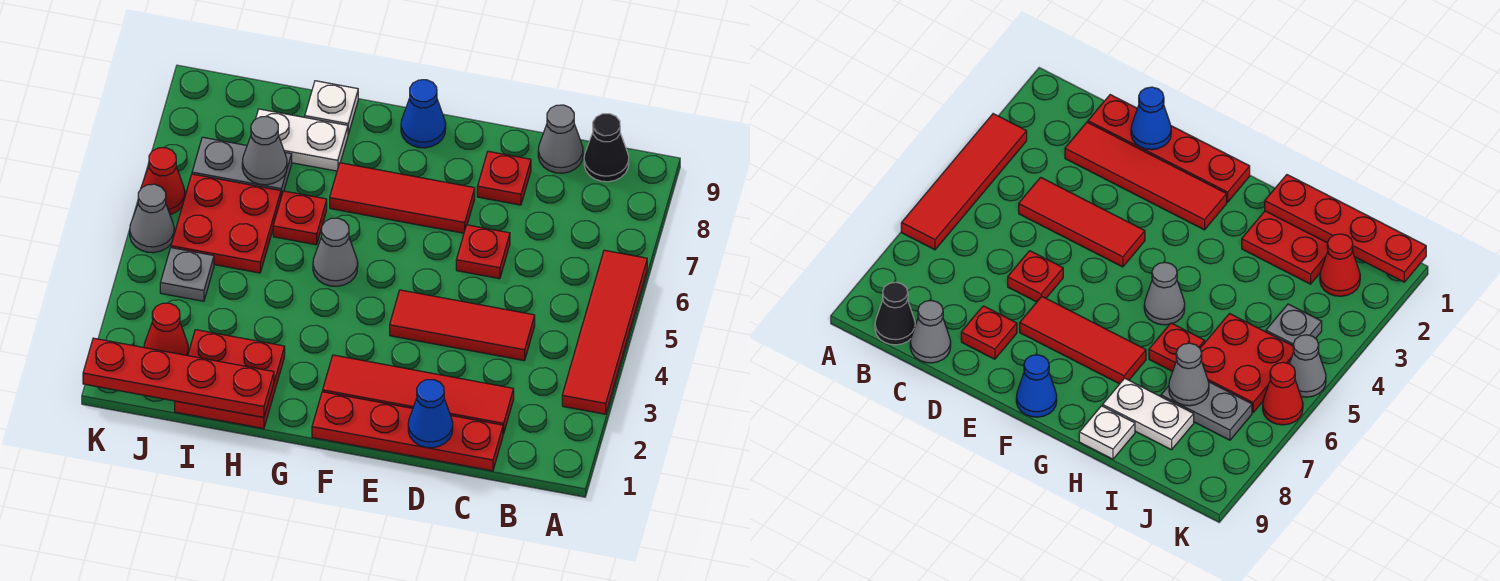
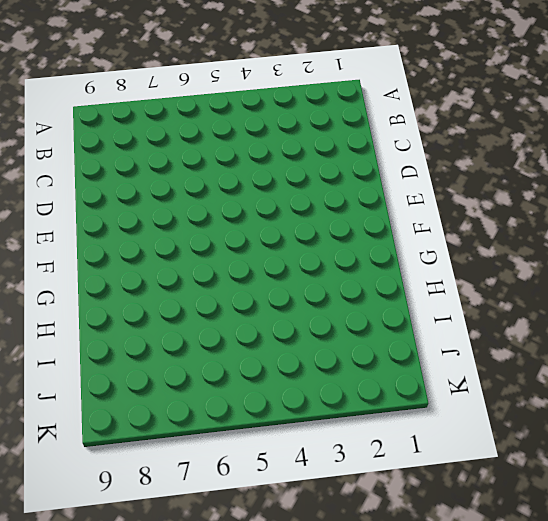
none -> red 1x4 tile [562,250,647,414]
none -> black 1x1 cone [584,114,629,182]
none -> red 1x4 plate [312,392,503,471]

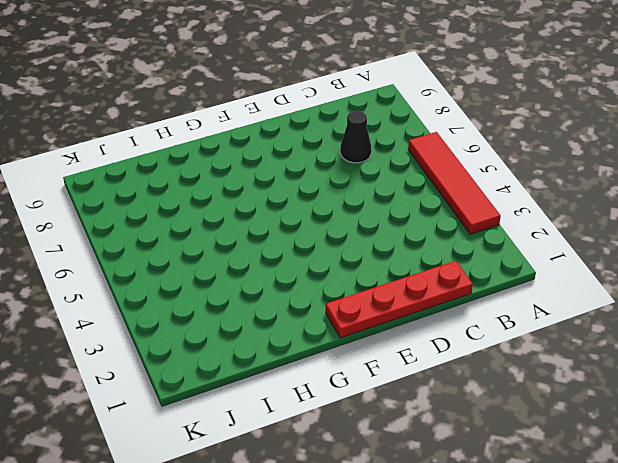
black 1x1 cone [340,111,371,163] -> black 1x1 cone moved to [584,114,629,182]
none -> red 1x4 tile [323,355,514,434]
none -> red 1x3 tile [390,290,535,361]
none -> grey 1x1 cone [538,105,583,173]

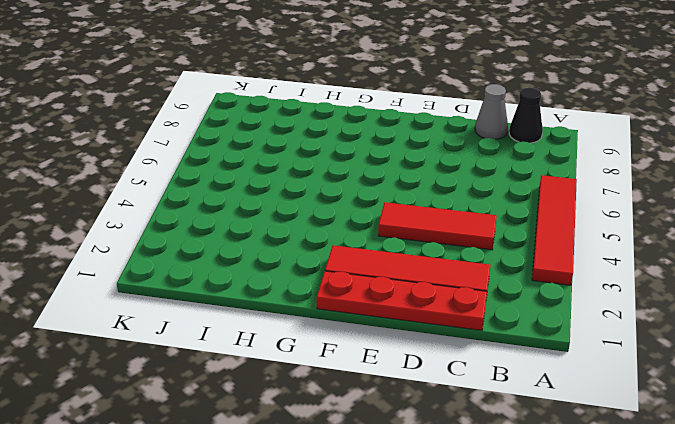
none -> red 1x1 plate [456,225,510,279]
none -> red 1x1 plate [477,151,531,205]
none -> red 1x3 tile [330,163,475,233]

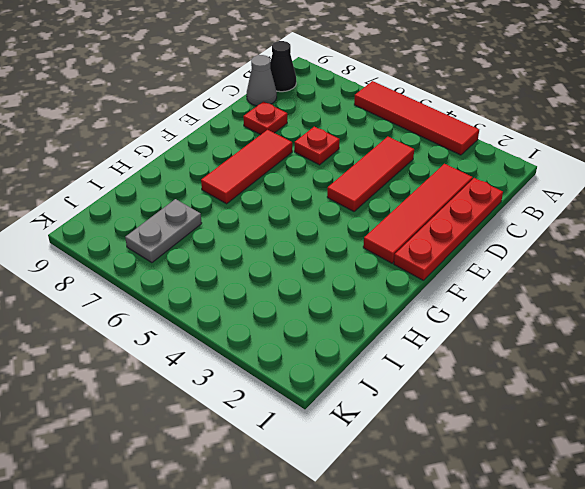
none -> blue 1x1 cone [401,80,446,148]
none -> grey 1x1 cone [313,218,358,286]
none -> red 2x2 plate [175,330,285,429]

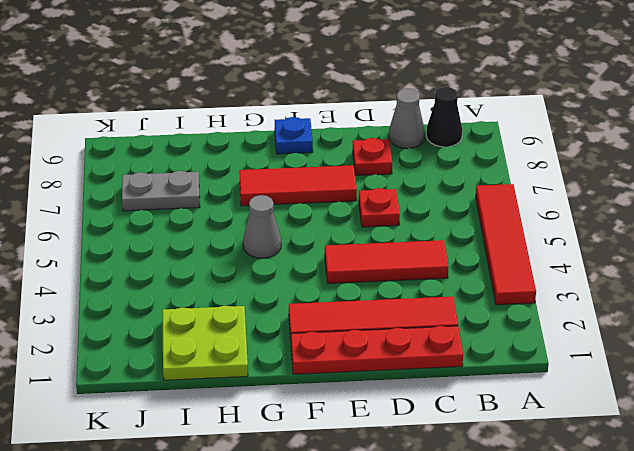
blue 1x1 plate [275,117,313,154] -> blue 1x1 cone [401,80,446,148]
lime 2x2 plate [162,306,248,380] -> red 2x2 plate [175,330,285,429]
none -> red 1x1 plate [273,191,327,245]
none -> white 1x2 plate [256,109,348,171]
none -> white 1x1 plate [305,81,358,134]

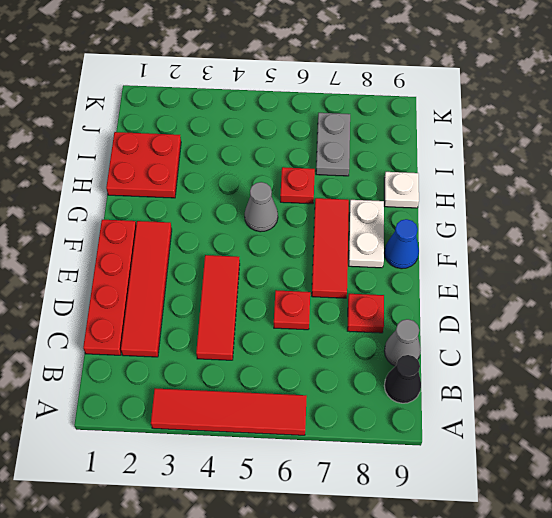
white 1x2 plate [349,200,384,268] -> white 1x2 plate moved to [256,109,348,171]
none -> red 2x2 plate [171,174,281,273]
none -> red 1x1 cone [144,303,188,356]
none -> grey 1x1 plate [160,248,214,301]

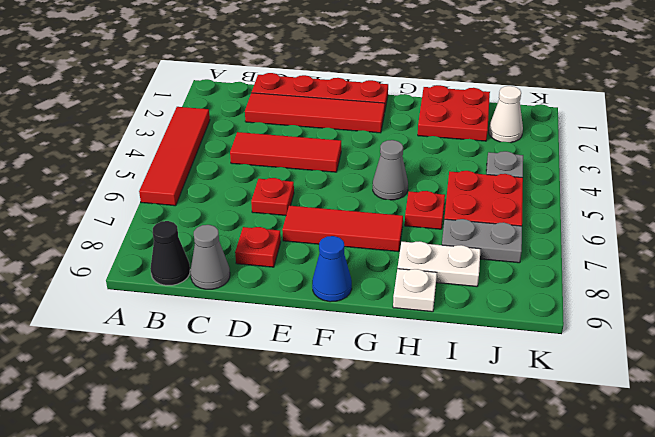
white 1x1 cone [489,86,523,143] -> red 1x1 cone [144,303,188,356]
none -> grey 1x1 cone [130,184,174,253]
none -> red 1x1 cone [141,148,185,215]
none -> blue 1x1 cone [408,380,453,448]

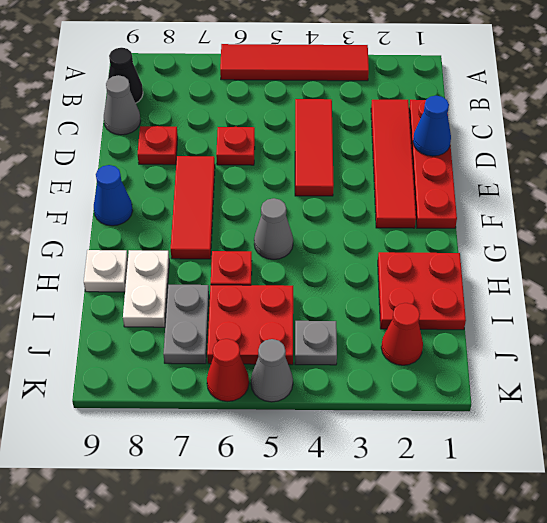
none -> red 1x4 plate [83,338,274,417]
none -> grey 1x1 cone [242,117,287,185]

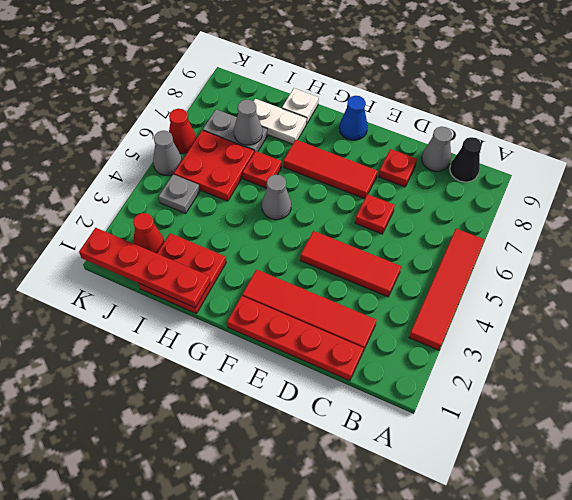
none -> blue 1x1 cone [408,380,453,448]

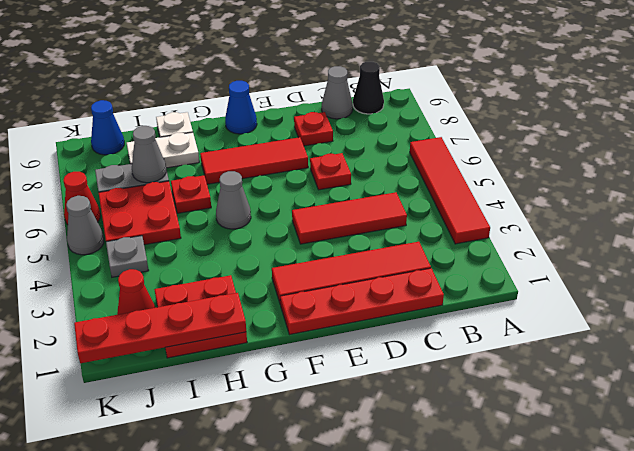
blue 1x1 cone [91,100,124,155] -> blue 1x1 cone moved to [408,380,453,448]

